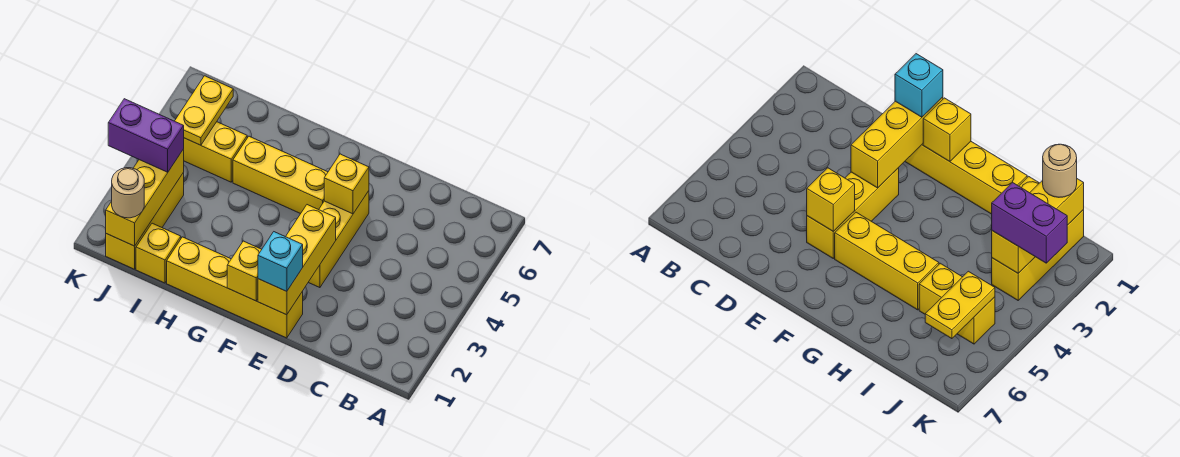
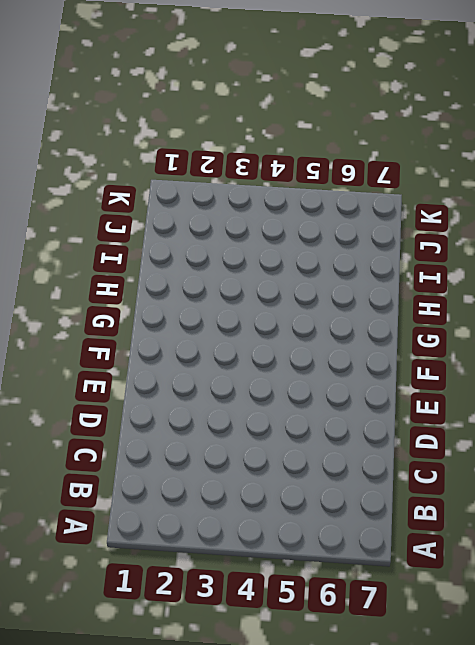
none -> yellow 1x4 brick [167,237,303,338]
none -> yellow 1x3 brick [308,191,369,288]
none -> yellow 1x3 brick [233,136,328,214]

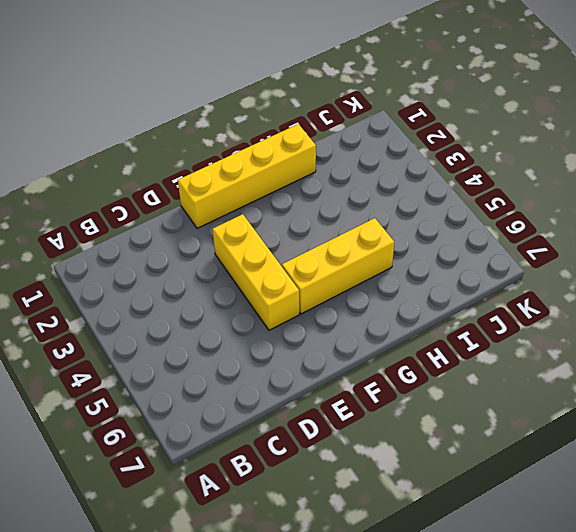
none -> yellow 1x1 brick [136,223,181,283]
none -> yellow 1x2 brick [184,122,247,182]
none -> yellow 1x3 brick [106,172,184,269]

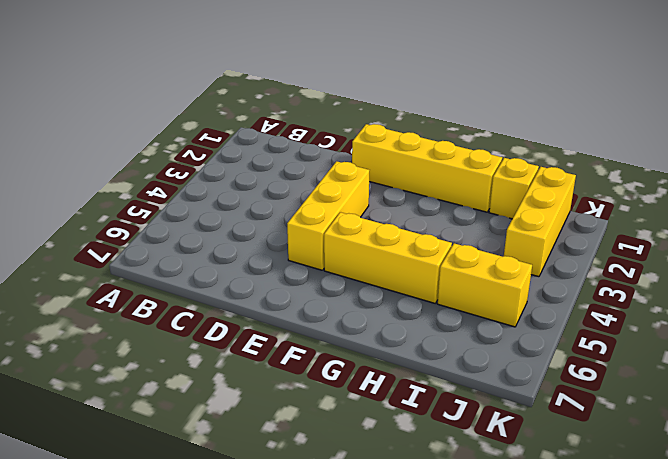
none -> yellow 1x3 brick [258,205,336,315]
none -> yellow 1x1 brick [324,154,369,214]
none -> yellow 1x1 brick [227,241,262,301]

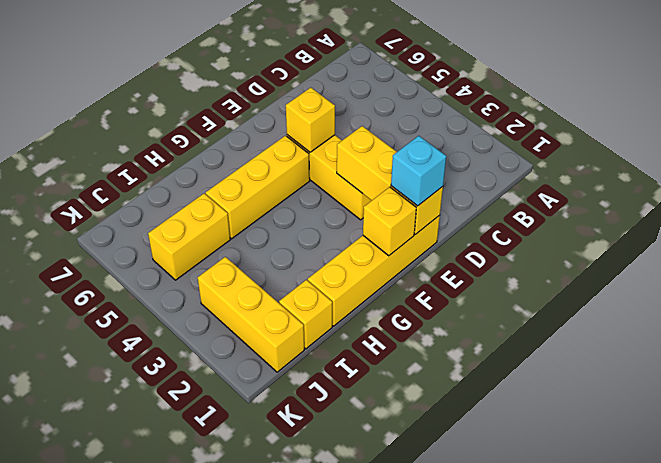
none -> yellow 1x3 brick [106,149,184,246]
none -> yellow 1x2 plate [175,76,233,145]
none -> tan 1x1 round brick [112,168,144,218]

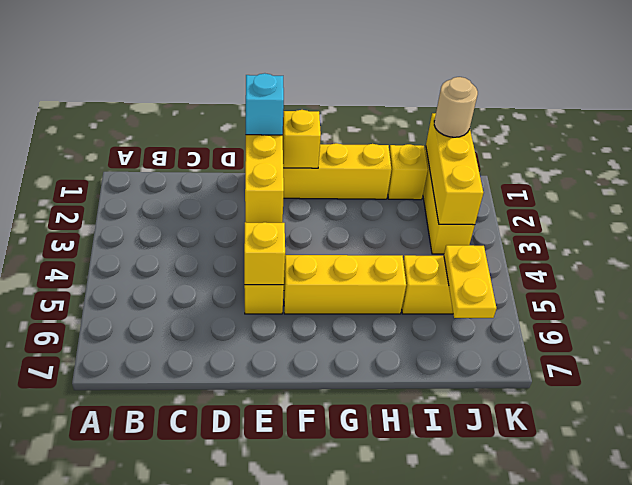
none -> purple 1x2 brick [108,99,184,172]

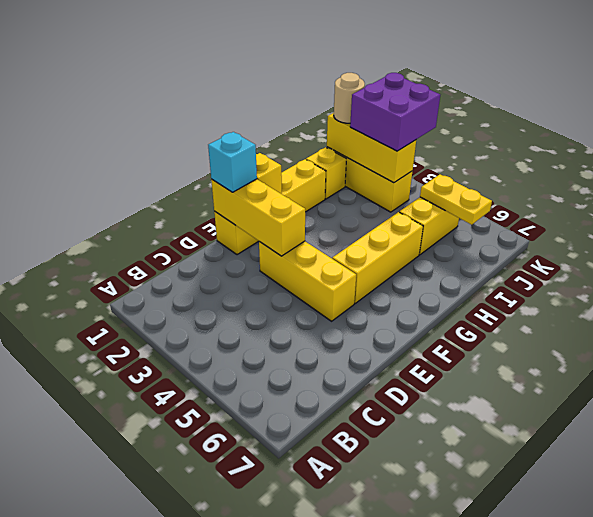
purple 2x2 brick [350,73,440,151] -> purple 1x2 brick [108,99,184,172]
none -> yellow 1x1 brick [324,154,369,214]

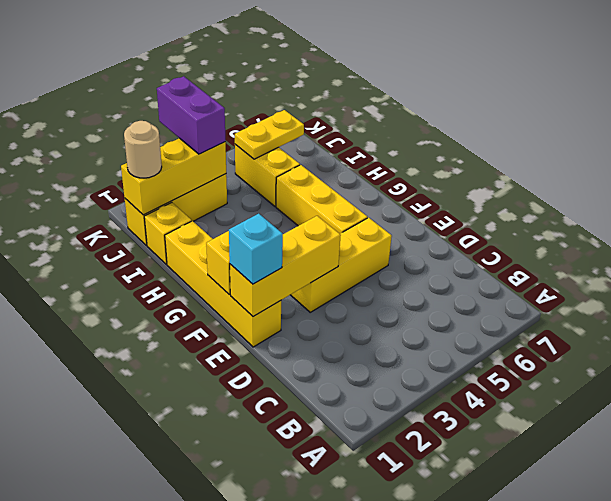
none -> yellow 1x1 brick [324,154,369,214]

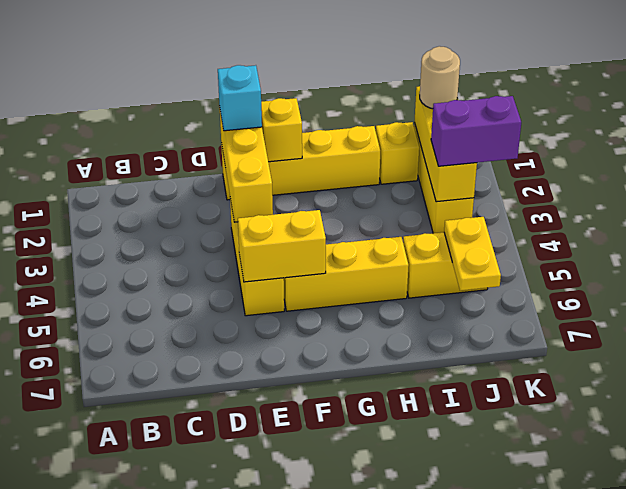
yellow 1x2 brick [238,210,326,282] -> yellow 1x1 brick [324,154,369,214]

